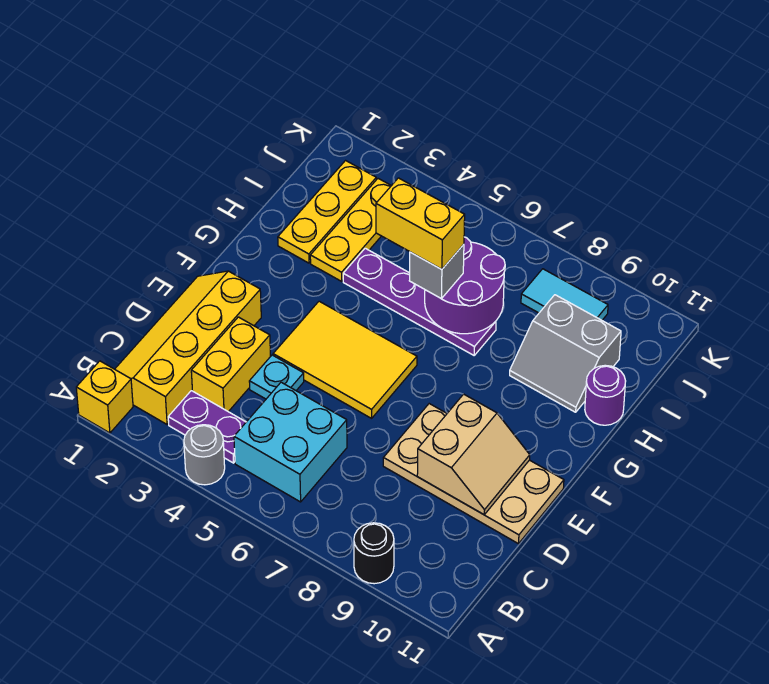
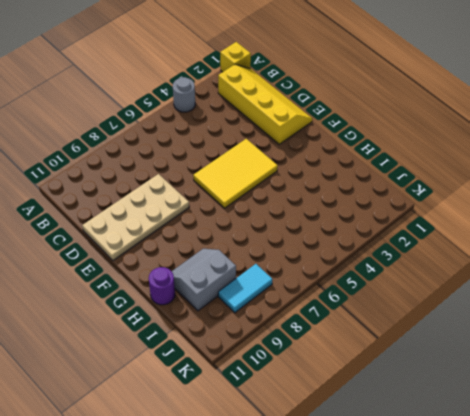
none -> black 1x1 round brick [354,523,394,584]
none -> purple 1x2 plate [168,391,246,463]
none -> cyan 2x2 brick [234,382,347,502]

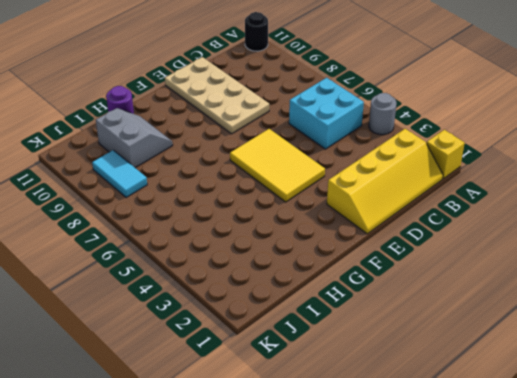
black 1x1 round brick [245,12,268,51] -> black 1x1 round brick moved to [354,523,394,584]
none -> purple 1x2 plate [168,391,246,463]
none -> yellow 1x2 brick [191,317,271,412]
none -> cyan 1x1 plate [249,355,304,399]

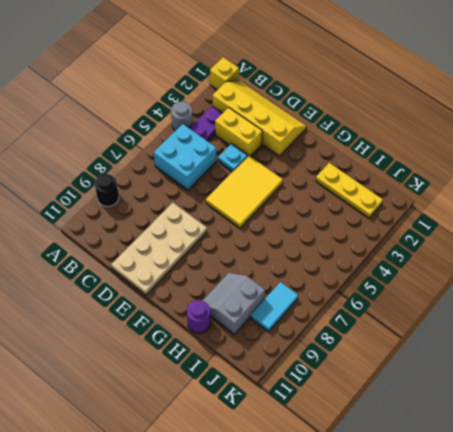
none -> yellow 1x3 plate [310,179,391,281]
none -> purple 1x4 plate [343,248,496,355]
none -> tan 2x2 slope [417,394,530,515]

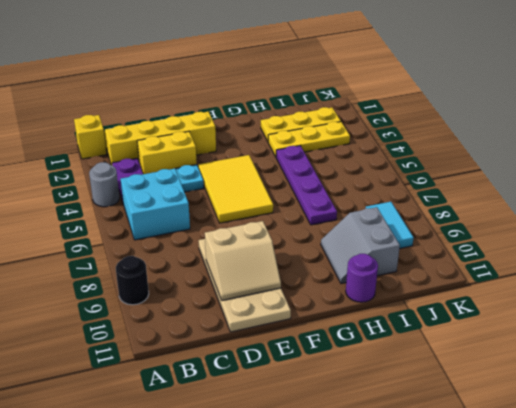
none -> purple 2x2 round brick [425,237,505,334]
none -> grey 1x1 brick [409,244,464,299]
none -> yellow 1x2 brick [376,178,465,269]

